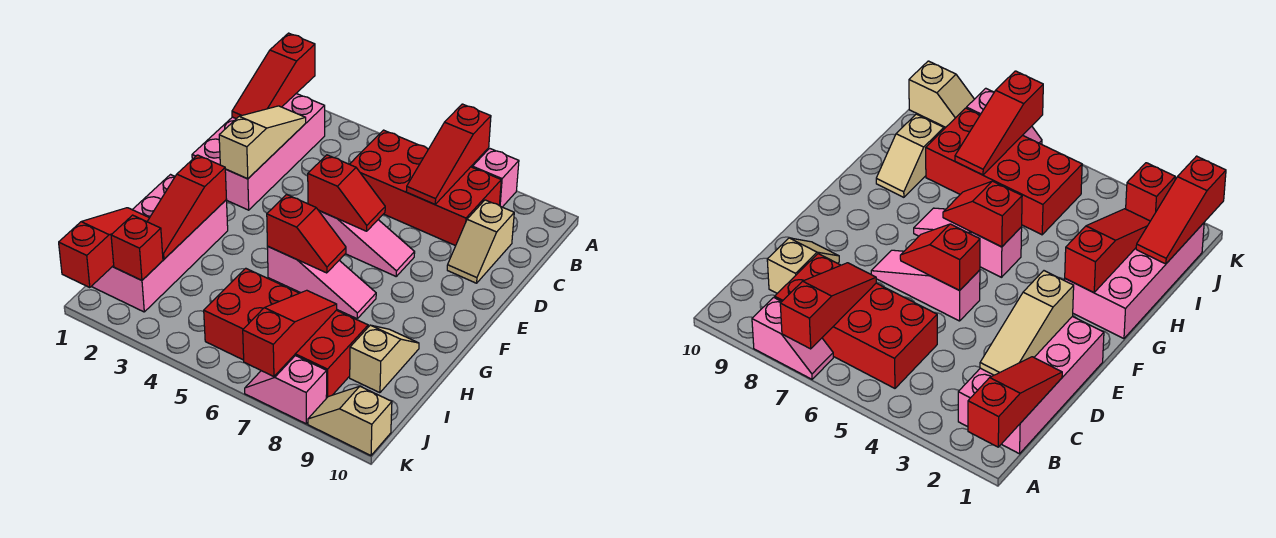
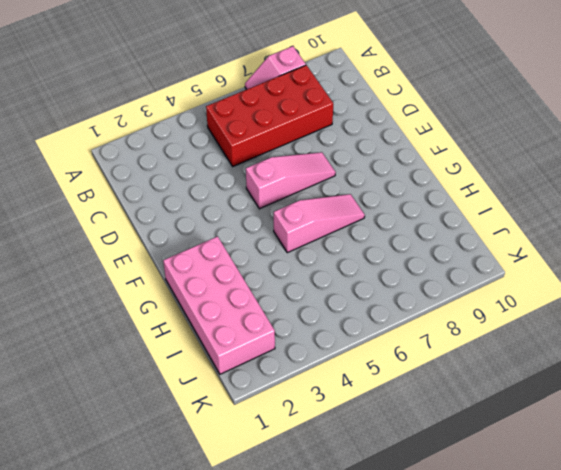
none -> pink 2x4 brick [192,93,325,210]
none -> tan 1x2 slope [447,200,514,283]
none -> tan 1x2 slope [350,325,419,393]

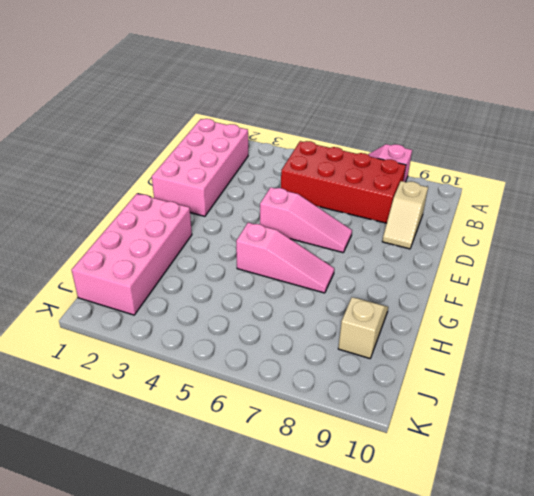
none -> red 2x4 brick [204,268,368,398]
none -> pink 1x2 slope [245,356,327,424]
none -> tan 1x2 slope [308,386,392,455]

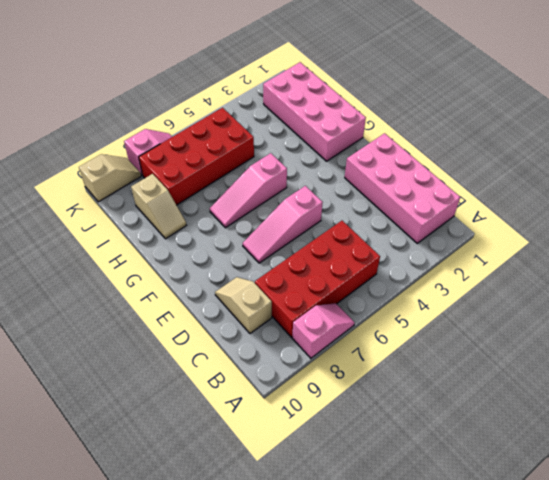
none -> red 1x3 slope [232,33,315,119]
none -> red 1x3 slope [406,104,491,204]
none -> tan 1x3 slope [219,106,306,179]

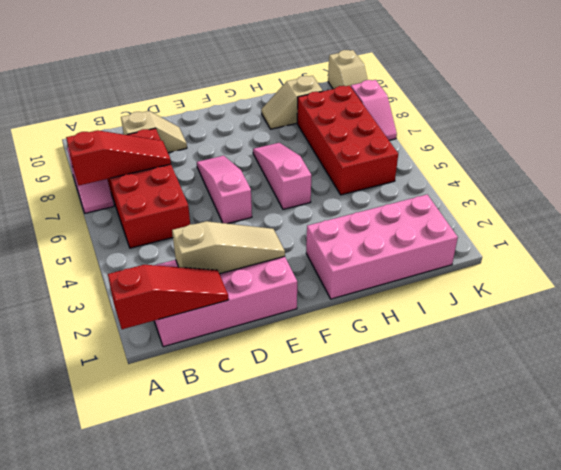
tan 1x3 slope [172,221,285,274] -> tan 1x3 slope turned to [219,106,306,179]
none -> red 1x2 slope [308,155,385,231]
none -> red 1x3 slope [147,155,226,259]
none -> red 1x2 slope [267,194,346,273]

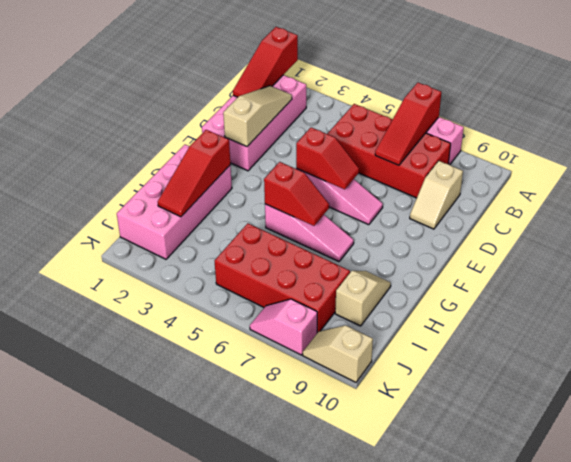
none -> red 1x3 slope [59,208,149,288]
none -> red 1x3 slope [243,290,337,377]
none -> red 1x1 brick [111,215,163,280]

